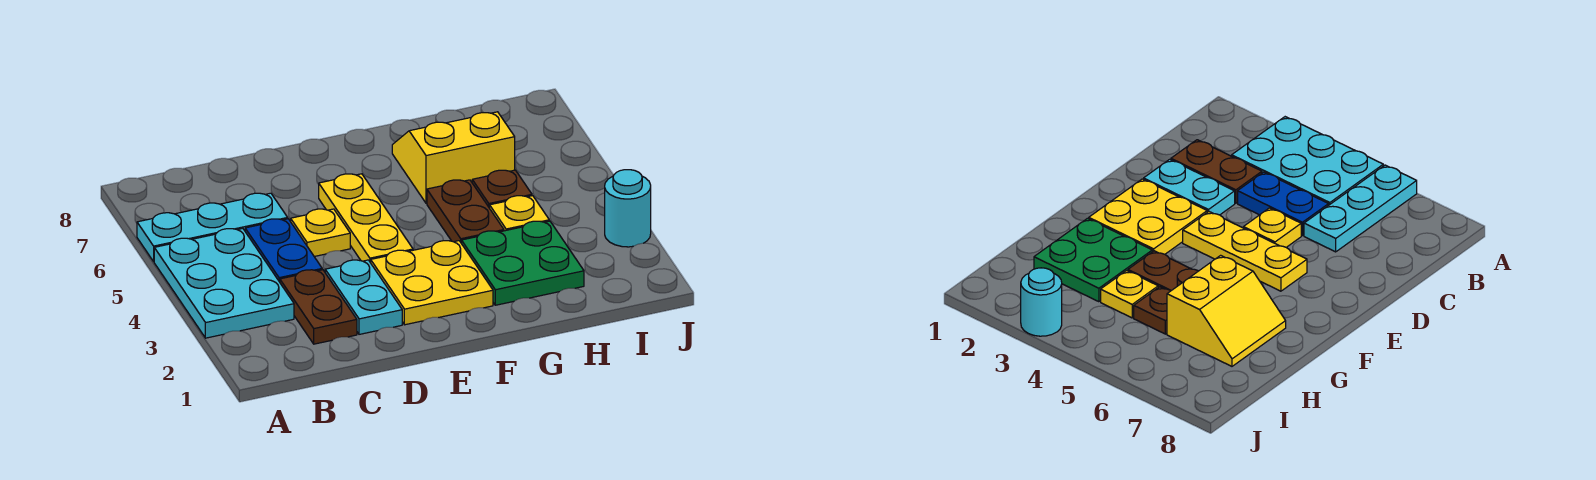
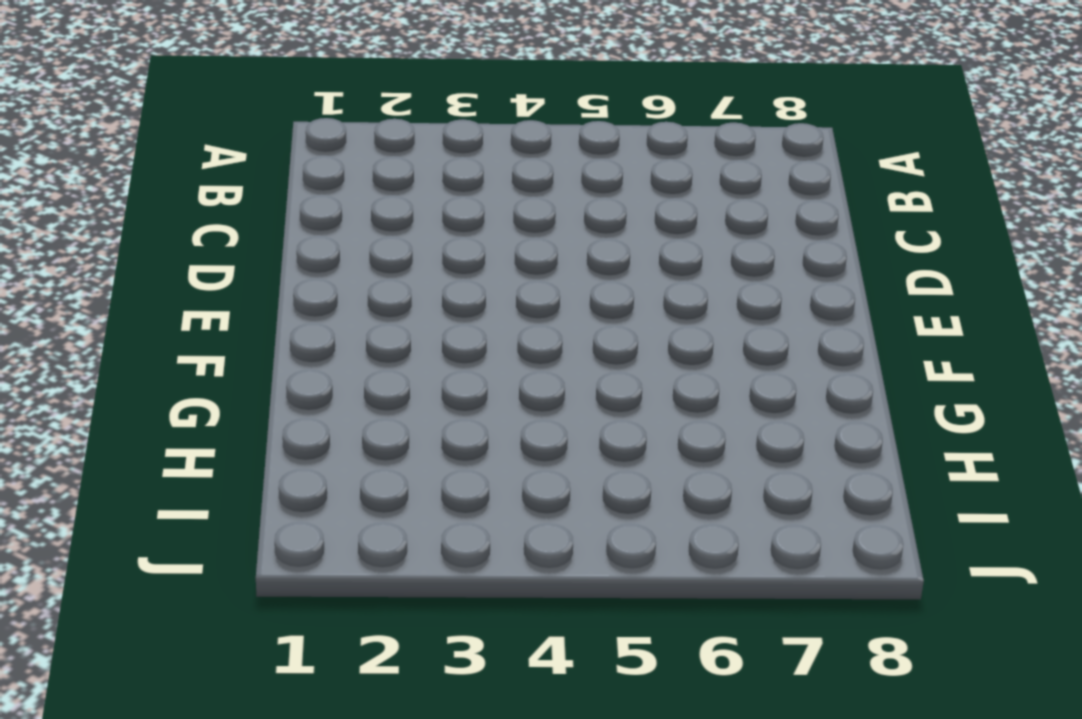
none -> cyan 2x3 plate [154,229,294,338]
none -> cyan 1x3 plate [137,193,288,261]
none -> brown 1x2 plate [280,270,357,344]

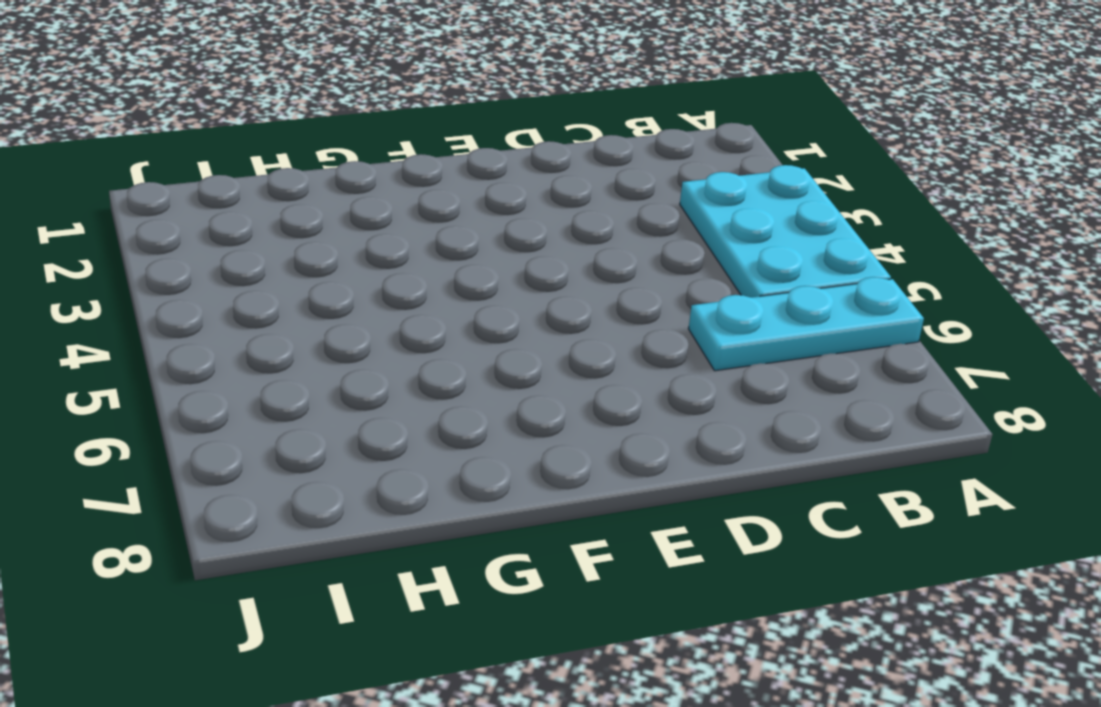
none -> brown 1x2 plate [280,270,357,344]
none -> blue 1x2 plate [245,219,322,282]
none -> cyan 1x2 plate [325,260,402,334]

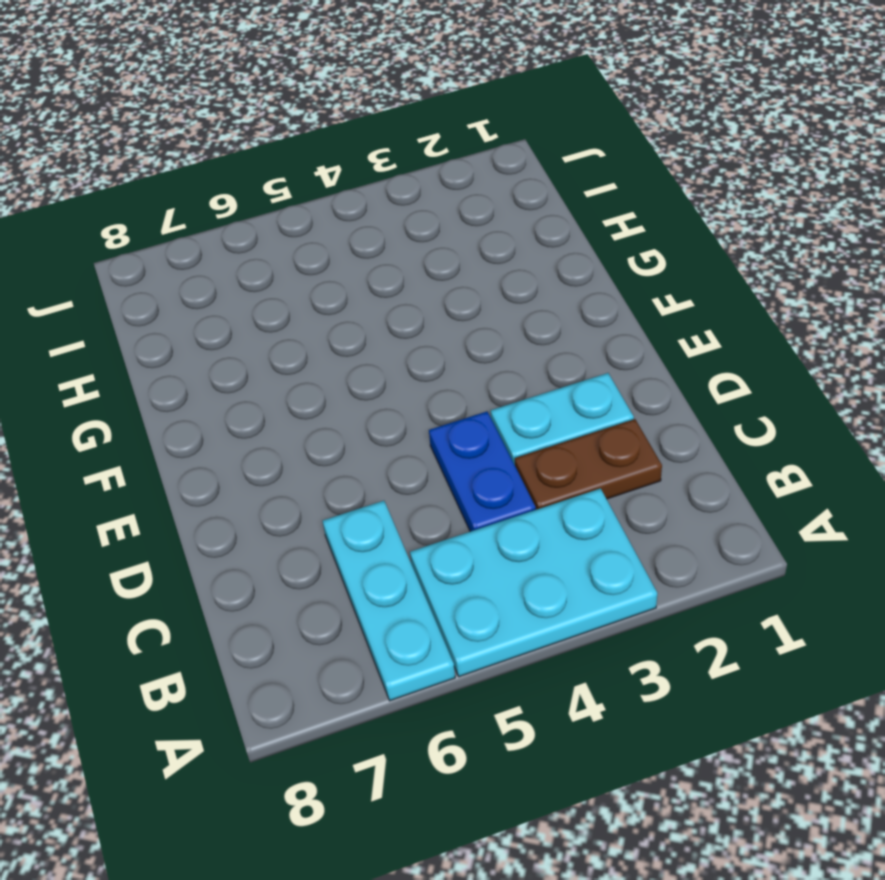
blue 1x2 plate [429,412,536,532] -> blue 1x2 plate turned to [245,219,322,282]
none -> yellow 1x1 plate [291,209,350,257]
none -> yellow 2x2 plate [371,241,493,325]
none -> yellow 1x3 plate [319,174,413,263]

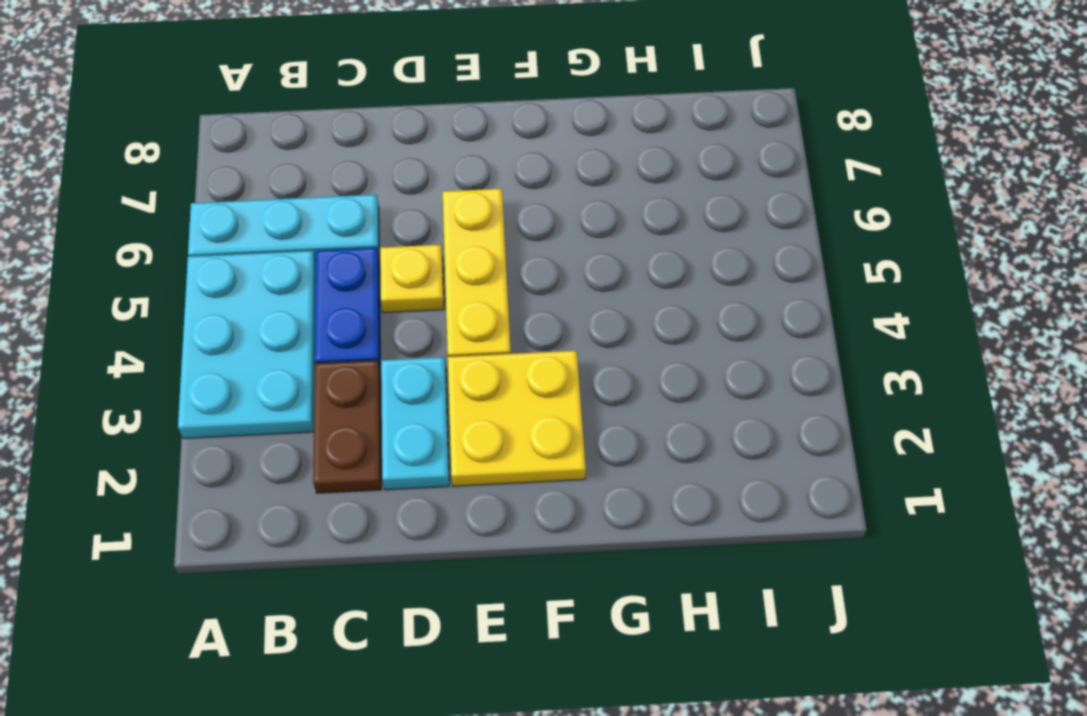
none -> green 2x2 plate [462,221,584,305]
none -> brown 1x2 plate [427,180,504,244]
none -> yellow 2x2 slope [392,112,515,203]

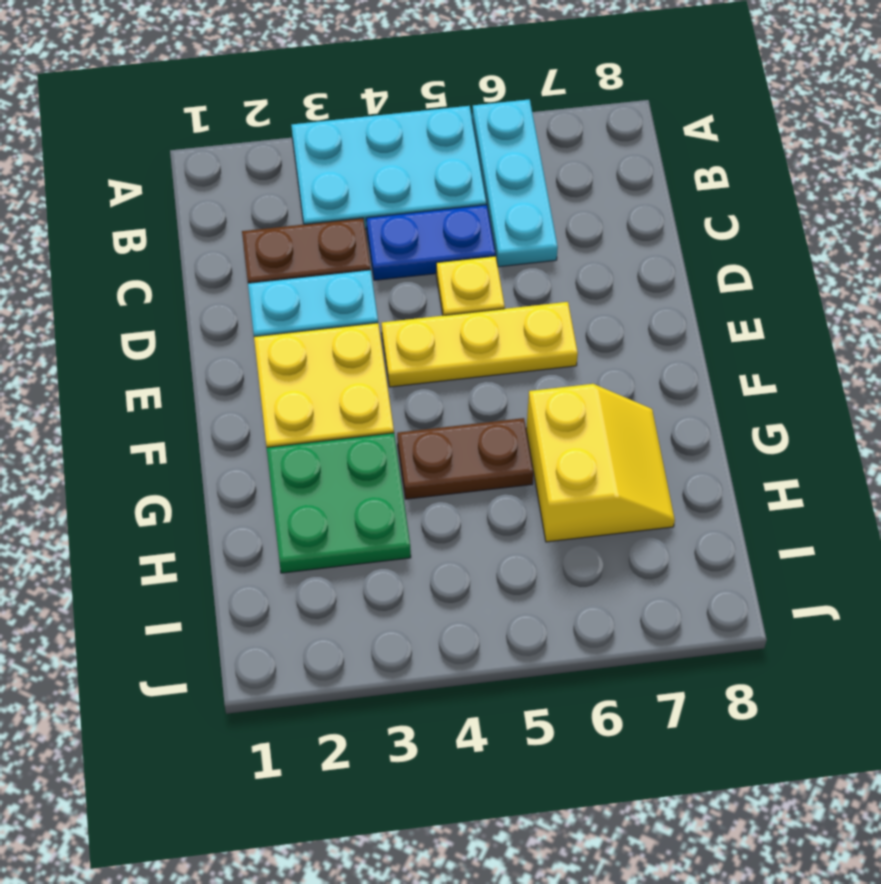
none -> yellow 1x1 plate [490,196,549,231]
none -> brown 1x1 plate [472,170,532,208]
none -> cyan 1x1 round brick [605,170,651,247]

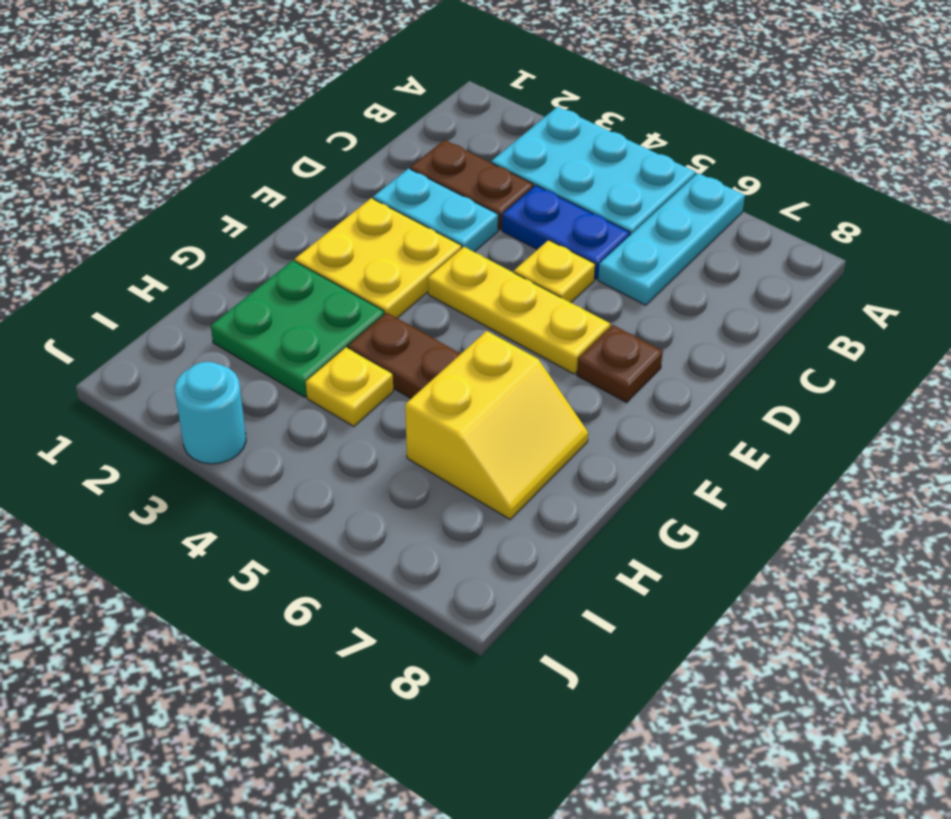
brown 1x1 plate [577,325,663,403] -> brown 1x1 plate moved to [472,170,532,208]

